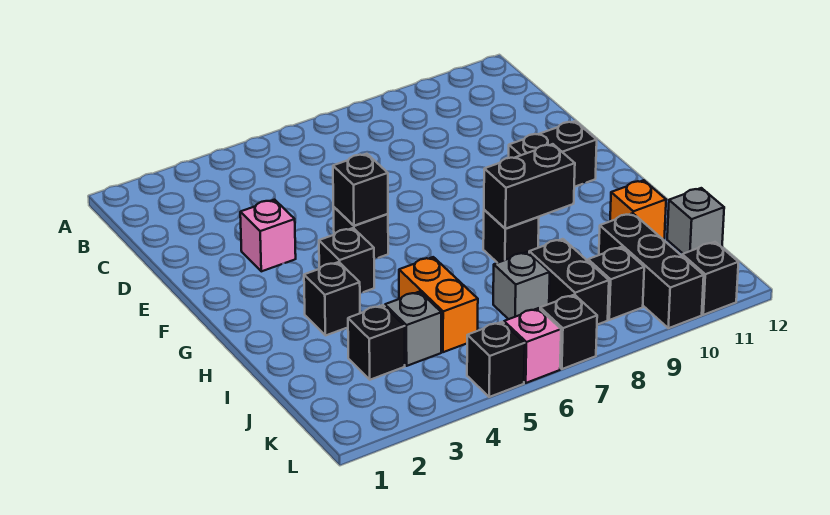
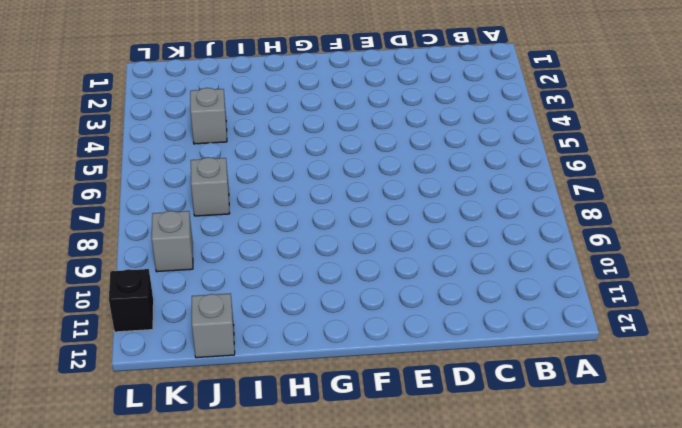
grey 1x1 brick [152,211,193,272] -> black 1x1 brick [588,247,644,320]
none -> pink 1x1 brick [240,200,296,271]
none -> black 1x1 brick [333,207,388,259]
none -> black 1x2 brick [509,121,597,187]

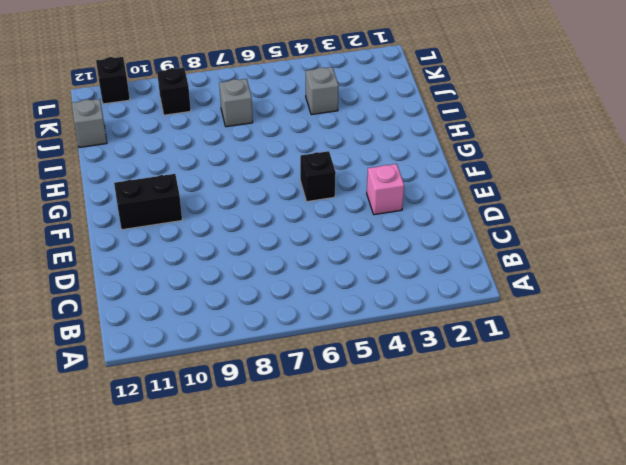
none -> black 1x1 brick [319,228,374,293]
none -> black 1x1 brick [304,262,360,336]
none -> black 1x1 brick [483,210,539,263]

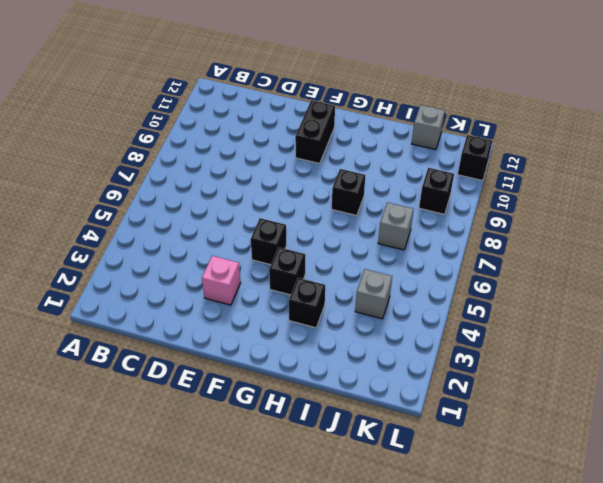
none -> orange 1x2 brick [399,257,478,352]
none -> orange 1x1 brick [610,180,666,240]
none -> black 1x1 brick [348,305,405,380]

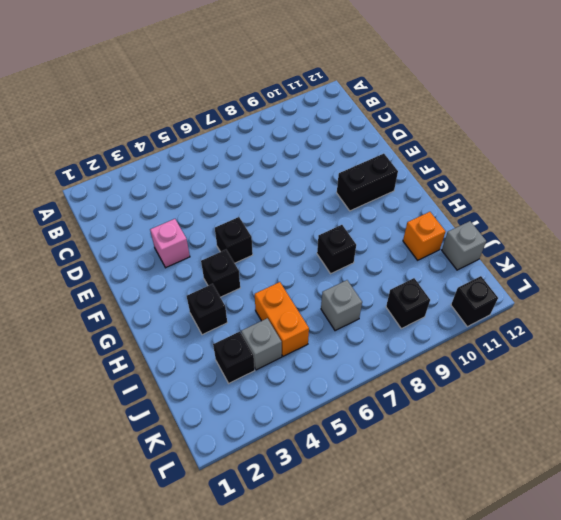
none -> black 1x2 brick [529,239,609,325]
none -> black 1x3 brick [599,213,704,328]
none -> black 1x1 brick [467,322,525,397]

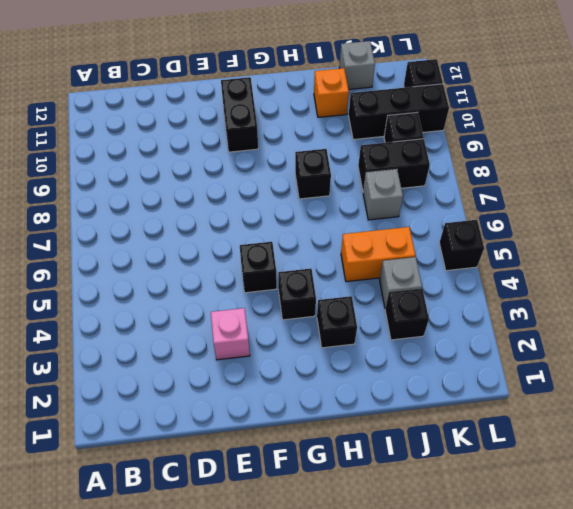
none -> pink 1x1 brick [504,308,561,383]
none -> black 1x1 brick [540,295,597,369]
none -> black 1x1 brick [333,154,388,226]

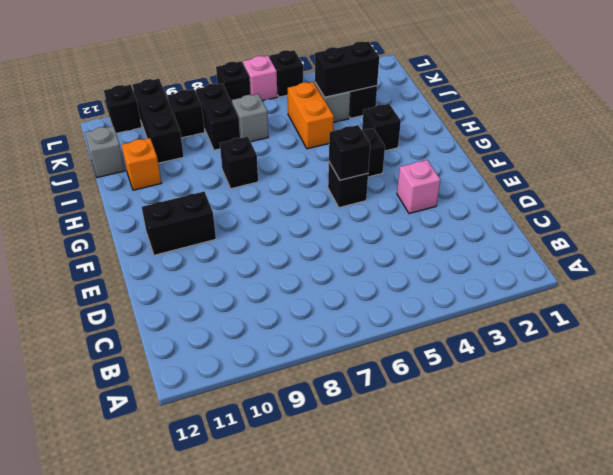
black 1x2 brick [315,41,379,97] -> black 1x2 brick moved to [484,144,575,229]

